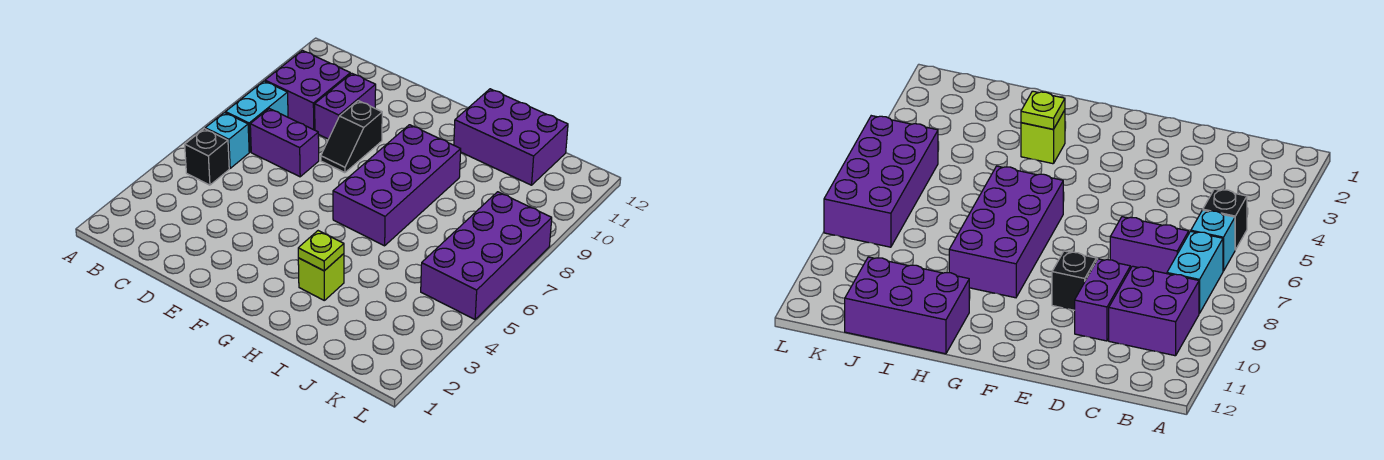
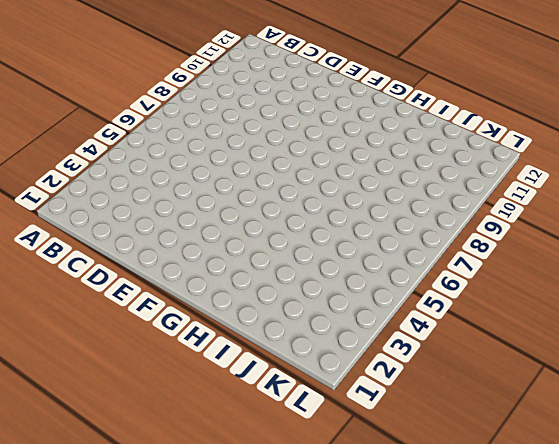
none -> black 1x1 brick [185,129,229,185]
none -> cyan 1x1 brick [205,113,249,168]
none -> cyan 1x2 brick [226,81,288,152]

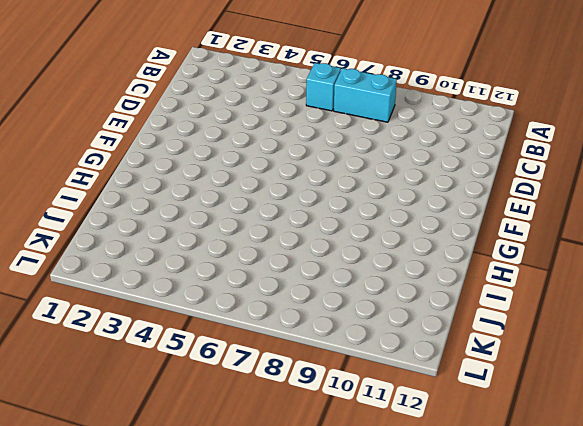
none -> black 1x1 brick [185,129,229,185]
none -> purple 2x2 brick [265,51,350,130]
none -> purple 1x2 brick [250,109,319,177]

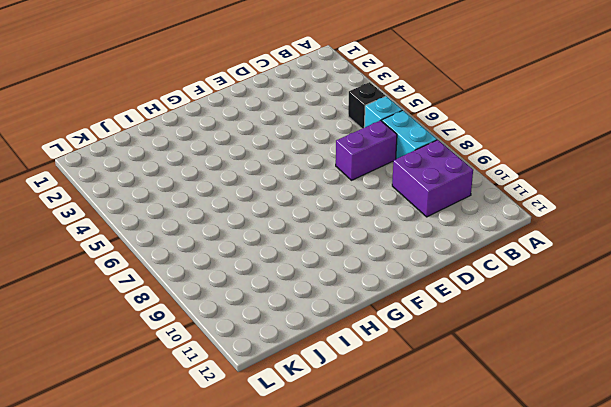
none -> purple 1x2 brick [315,73,376,139]
none -> black 1x2 slope [321,101,382,173]
none -> purple 2x4 brick [333,125,461,246]

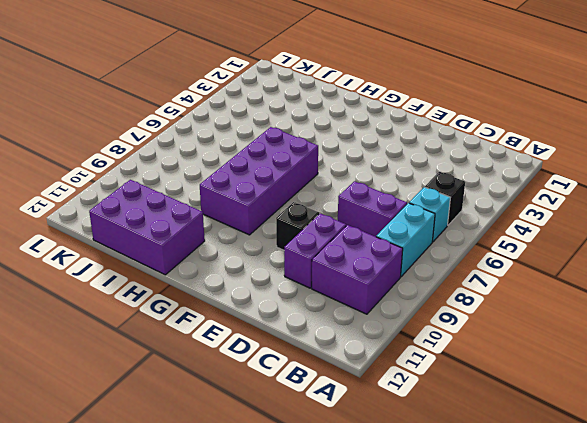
none -> lime 1x1 brick [298,254,344,300]
none -> purple 2x4 brick [421,192,552,319]
none -> lime 1x1 plate [298,231,344,271]

